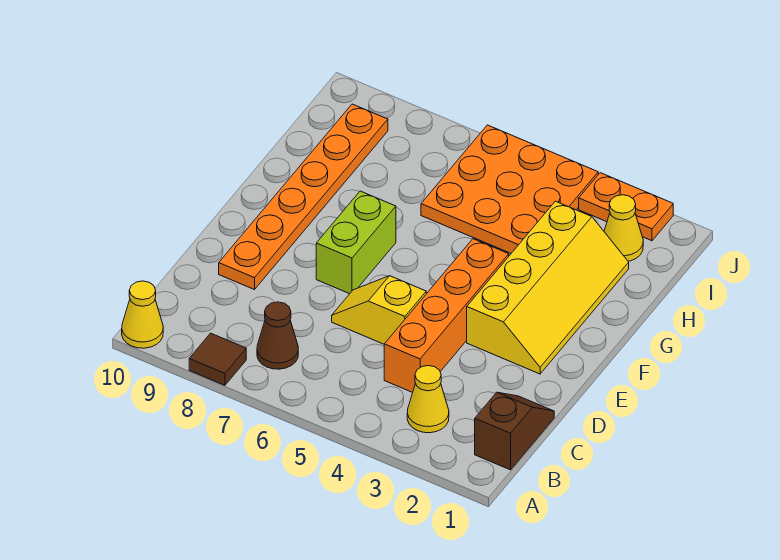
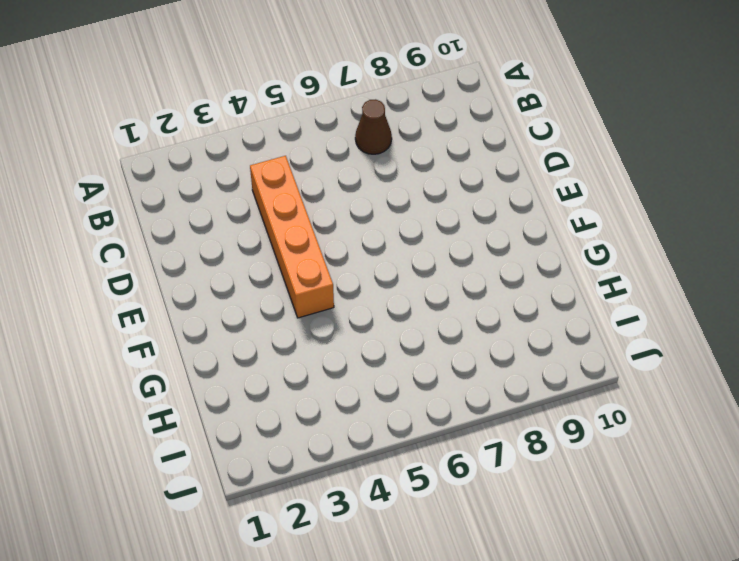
none -> brown 1x1 tile [189,333,246,385]
none -> yellow 1x1 cone [122,281,163,348]
none -> brown 1x2 slope [475,392,554,470]

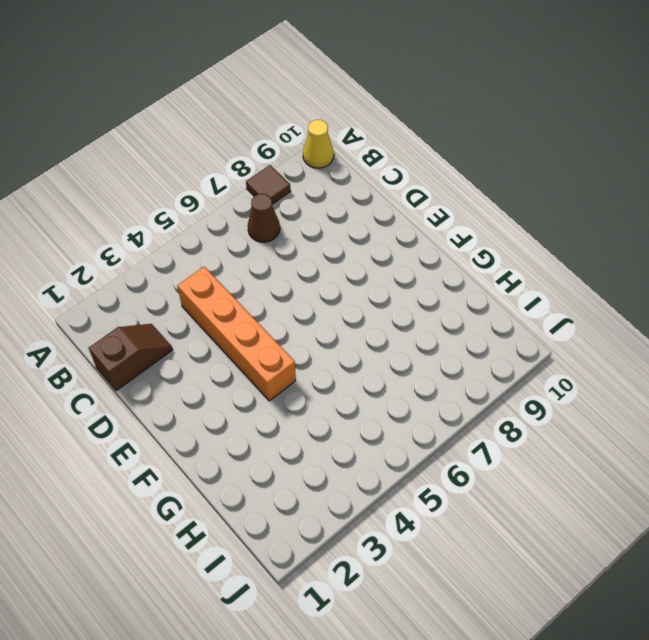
brown 1x2 slope [89,324,173,391] -> brown 1x2 slope turned to [475,392,554,470]
none -> yellow 1x1 cone [407,366,449,433]
none -> yellow 1x2 slope [332,276,426,344]
none -> orange 1x6 plate [219,104,388,290]

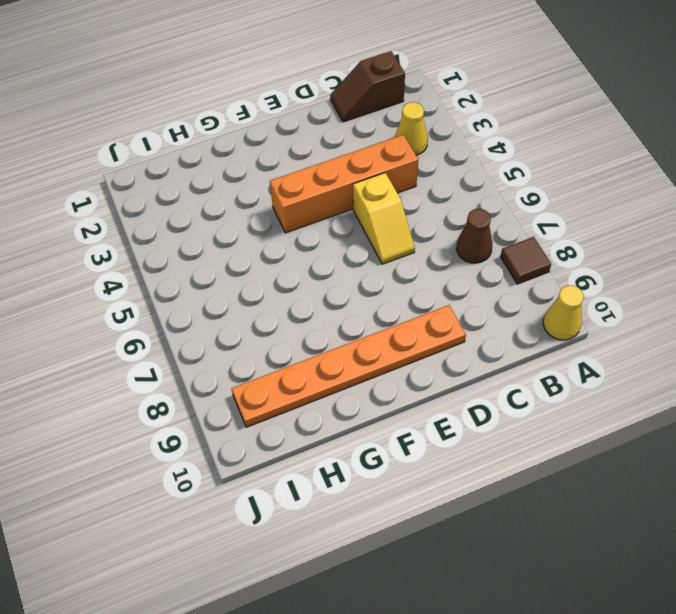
none -> yellow 2x4 slope [467,201,629,374]
none -> lime 1x2 brick [316,191,396,294]
none -> orange 3x3 plate [421,125,598,253]

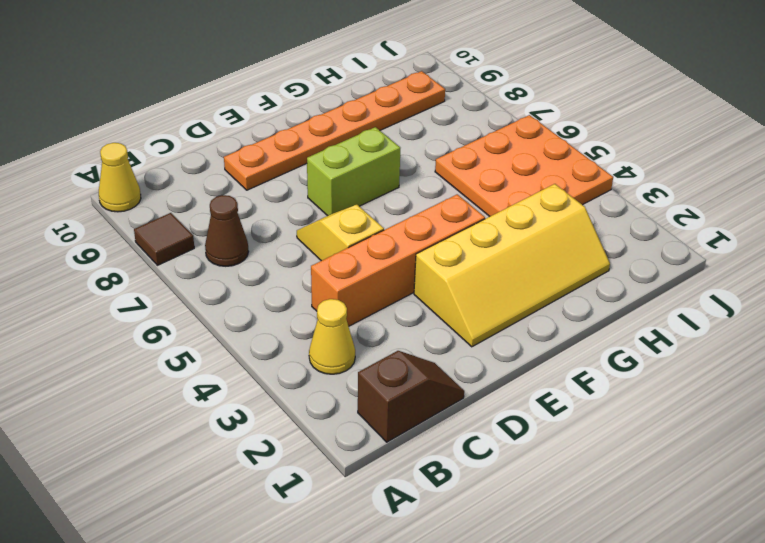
none -> yellow 1x1 cone [604,195,643,261]
none -> orange 1x2 plate [579,173,673,241]

